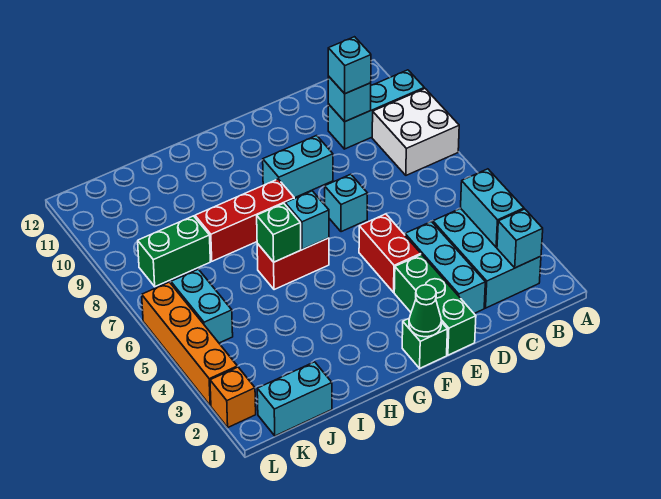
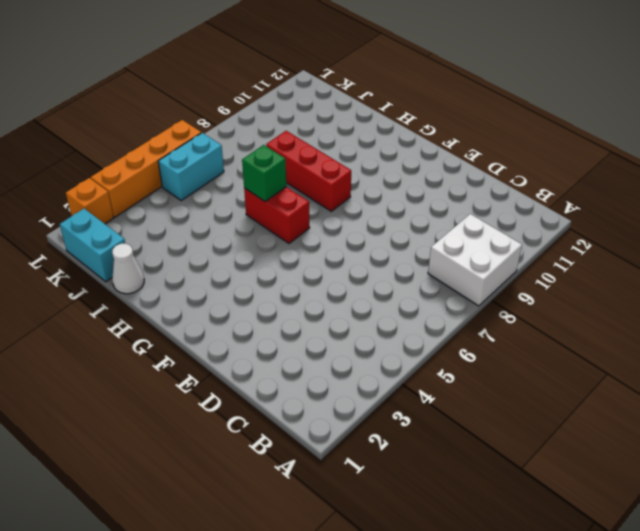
white 1x1 cone [112,244,144,294] -> none
none -> cyan 1x3 brick [328,70,424,149]
none -> cyan 2x3 brick [433,208,541,308]
none -> cyan 1x3 brick [405,222,485,313]

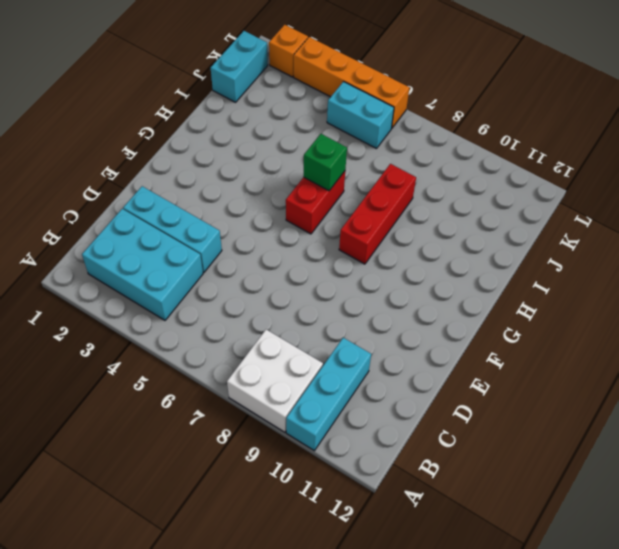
none -> green 1x3 brick [394,255,476,355]
none -> red 1x2 brick [359,214,421,292]
none -> cyan 1x1 brick [325,174,368,232]

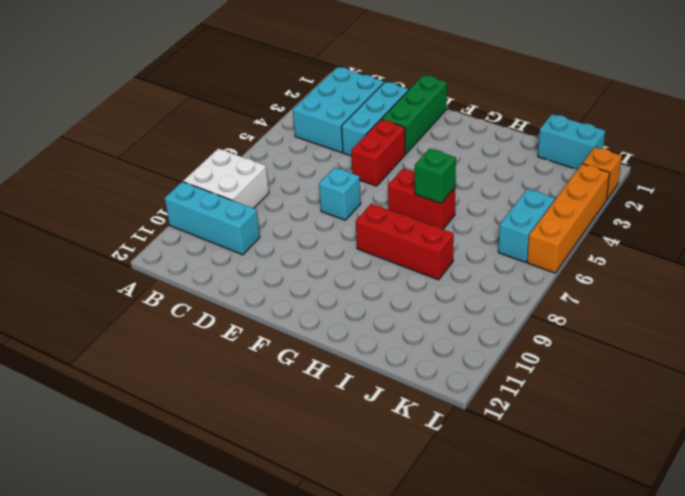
none -> cyan 1x2 brick [263,136,333,198]
none -> green 1x1 brick [402,319,447,368]
none -> green 1x2 brick [138,216,210,287]

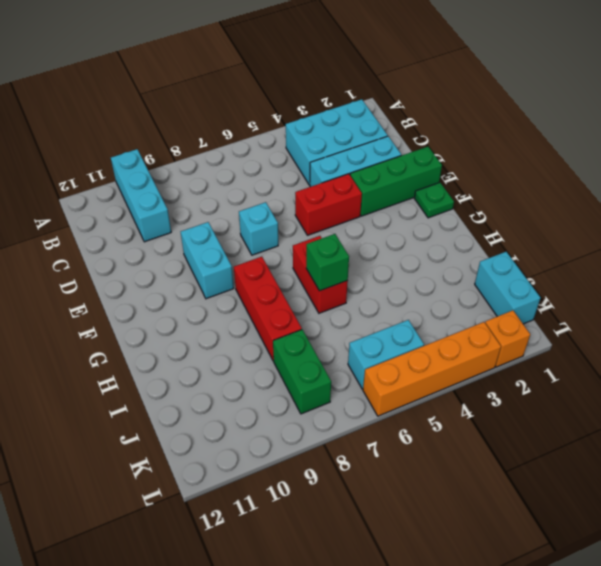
green 1x1 plate [414,182,454,218] -> green 1x1 brick [402,319,447,368]
none -> white 2x2 brick [372,89,459,175]
none -> cyan 1x1 brick [497,209,543,268]
none -> cyan 1x2 brick [461,169,524,247]

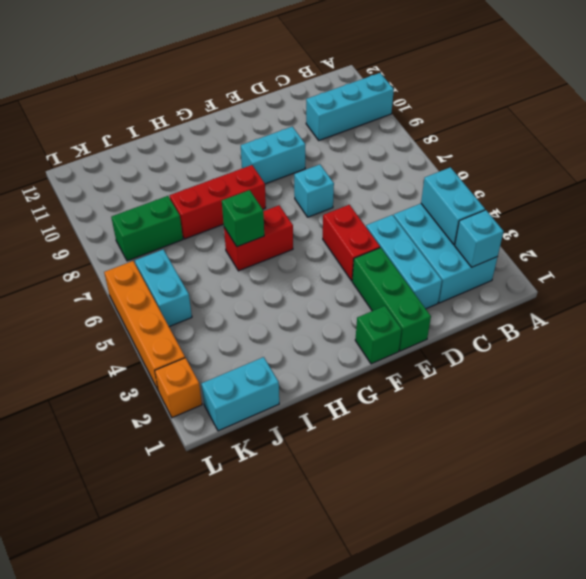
none -> white 2x2 brick [372,89,459,175]
none -> cyan 1x1 brick [328,76,371,122]
none -> green 1x1 cone [409,285,441,337]

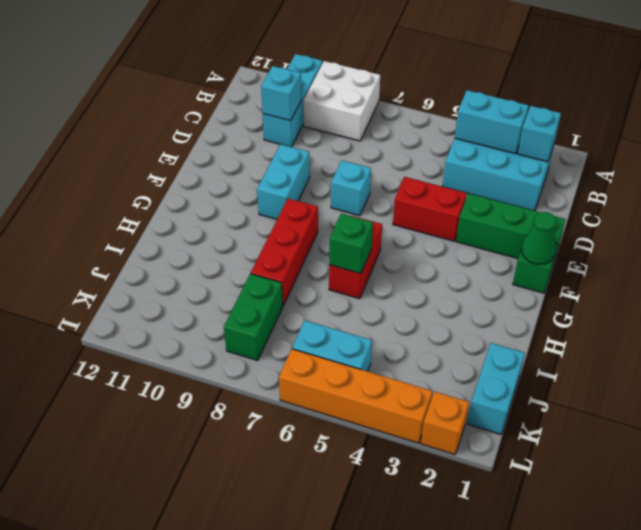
none -> cyan 1x3 brick [405,222,485,313]
none -> cyan 1x1 brick [285,191,329,250]
none -> cyan 1x1 brick [328,37,371,94]

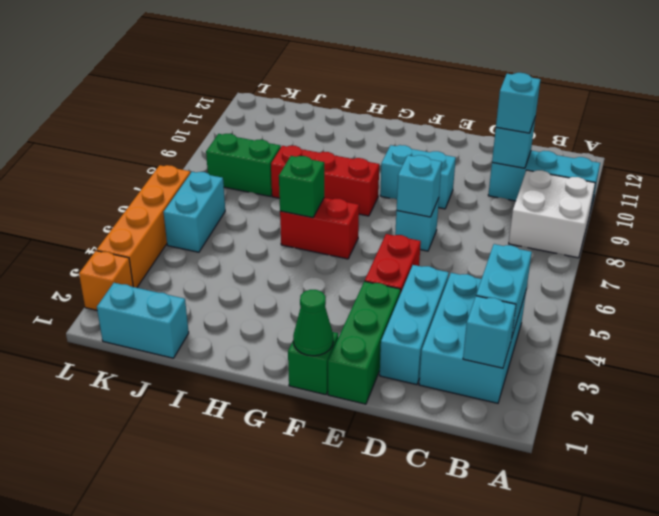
cyan 1x1 brick [397,155,442,217] -> cyan 1x1 brick moved to [285,191,329,250]

